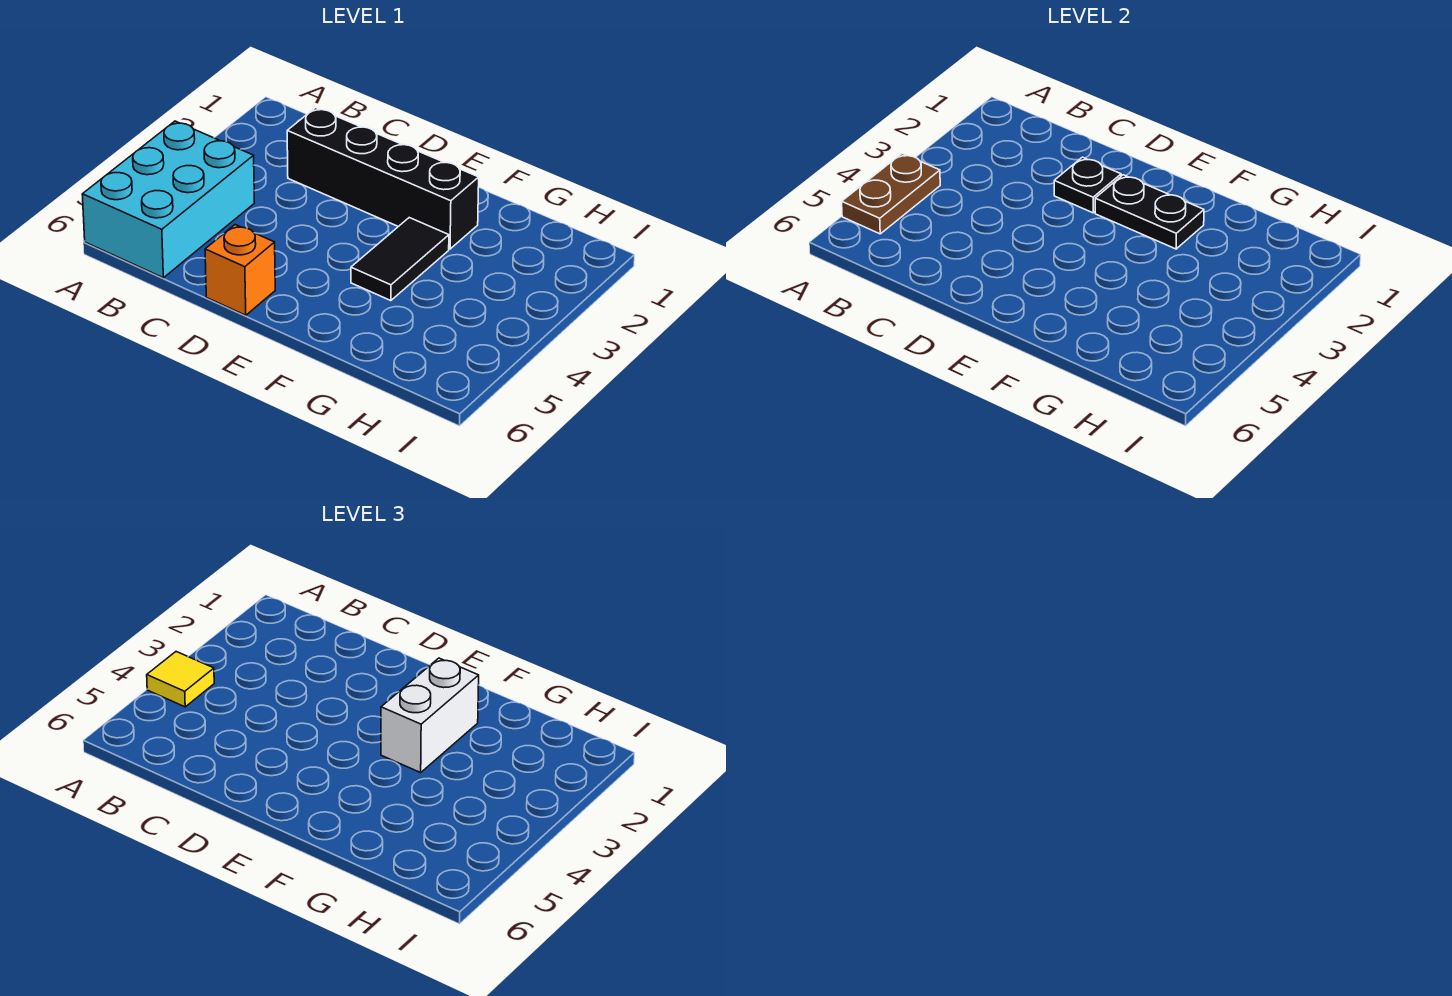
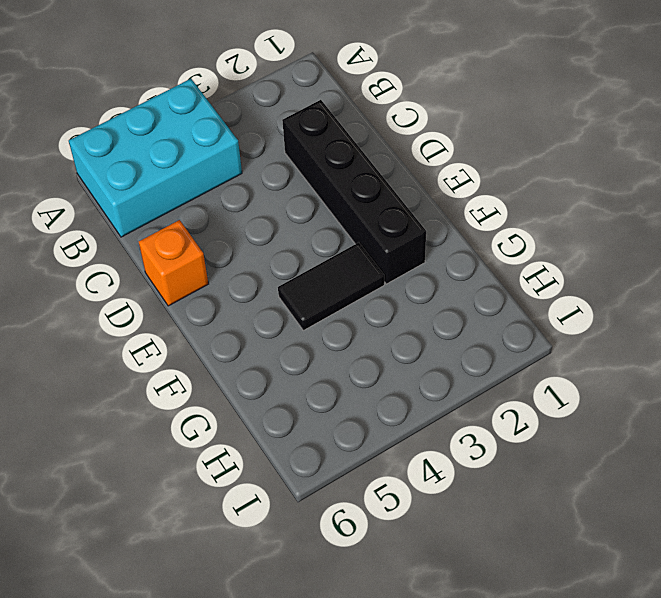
none -> brown 1x2 plate [842,154,940,234]
none -> black 1x1 plate [1054,157,1121,213]

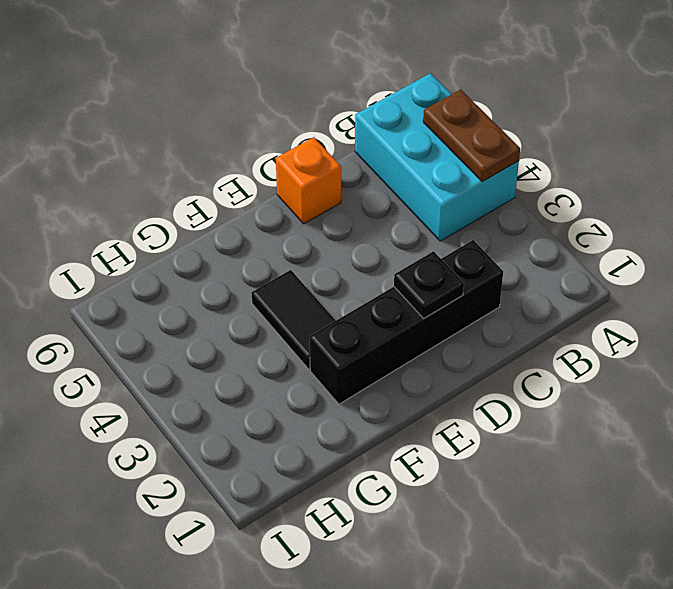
none -> black 1x2 plate [1095,175,1204,249]
none -> yellow 1x1 tile [147,652,214,707]

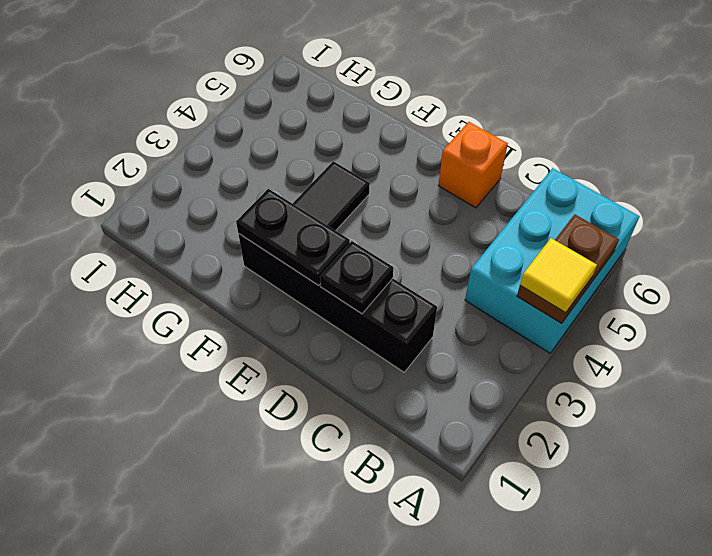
none -> white 1x2 brick [381,658,479,773]

